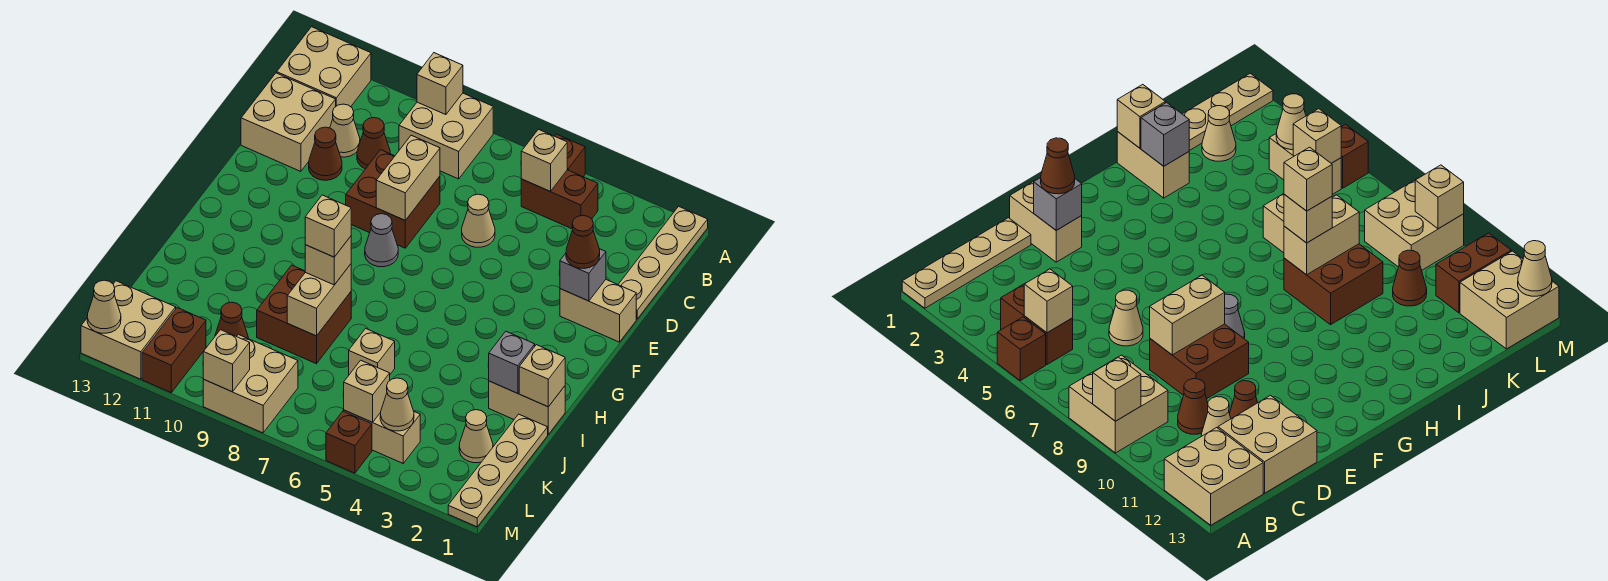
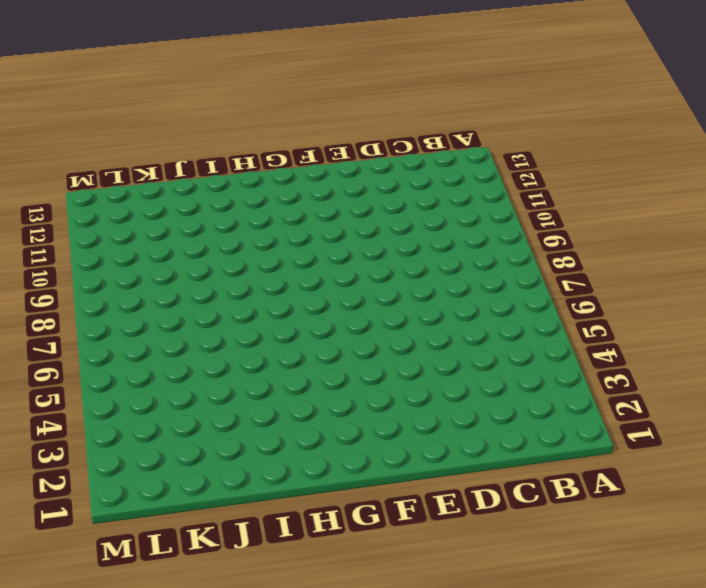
none -> tan 1x4 plate [618,206,708,319]
none -> brown 1x1 brick [555,134,585,177]
none -> tan 2x2 brick [399,93,493,179]
none -> tan 2x2 brick [277,27,371,107]

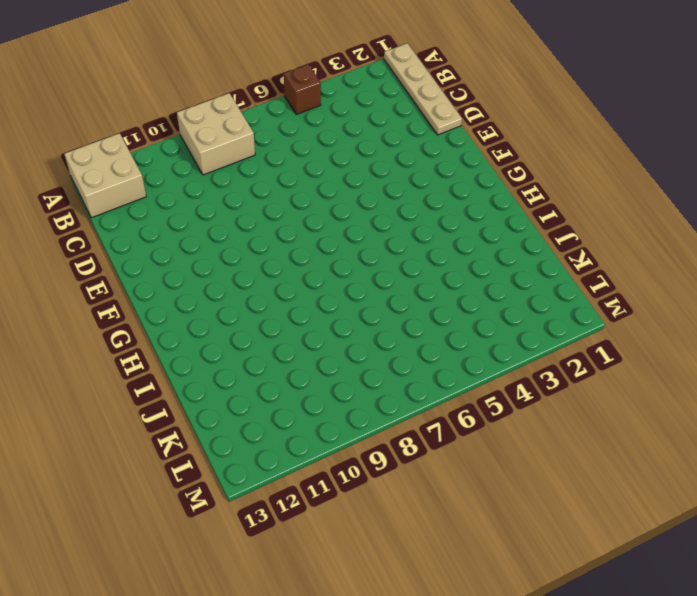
none -> brown 1x2 brick [521,170,598,229]
none -> brown 1x1 cone [357,118,390,169]
none -> tan 1x1 cone [330,104,360,157]
none -> tan 2x2 brick [241,73,336,171]

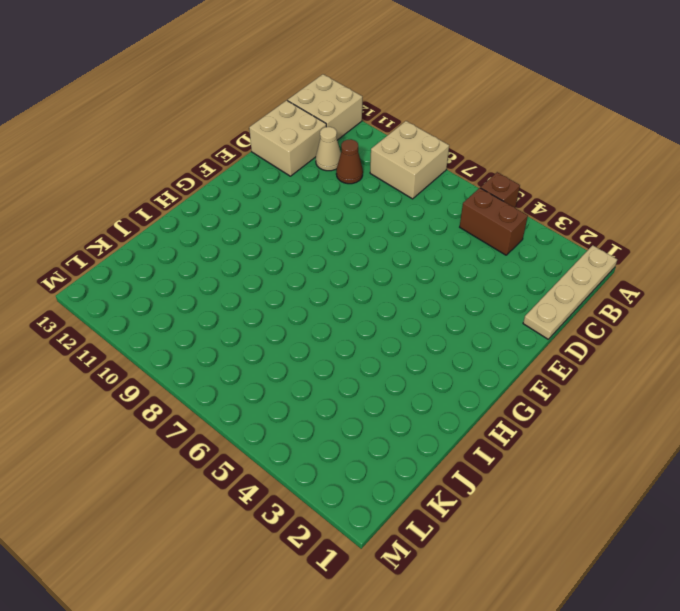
none -> tan 1x1 cone [462,194,495,247]
none -> brown 2x2 brick [346,150,440,248]
none -> brown 1x1 cone [309,127,342,180]
none -> tan 1x2 brick [560,280,636,342]

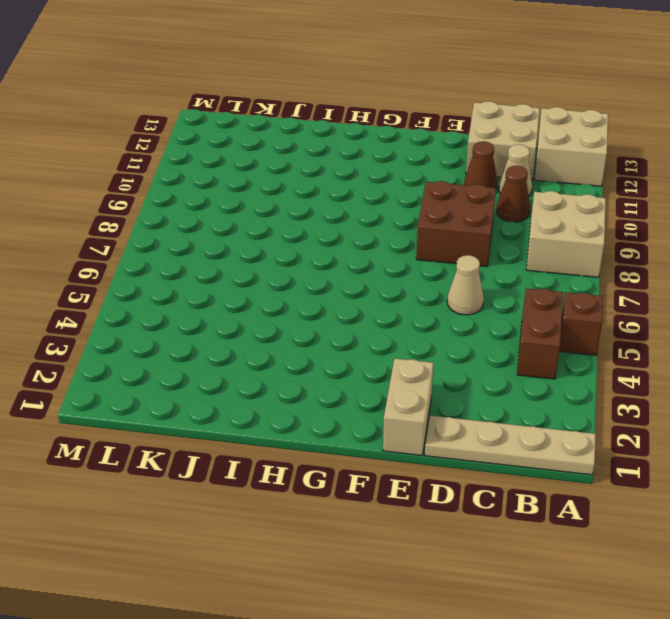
none -> grey 1x1 cone [365,214,398,267]
none -> tan 1x2 brick [489,381,565,434]
none -> brown 2x2 brick [257,265,351,364]
none -> tan 1x4 plate [448,414,548,527]

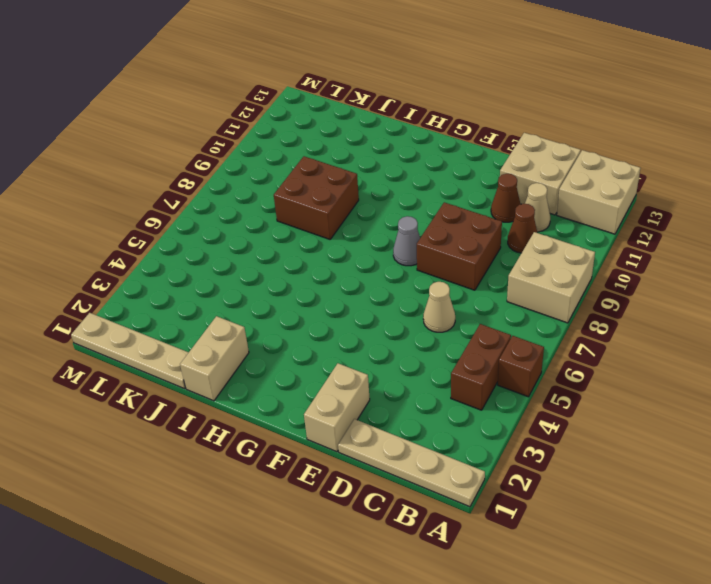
none -> tan 1x1 brick [349,329,395,375]
none -> tan 1x1 cone [459,410,493,463]
none -> brown 1x1 cone [215,302,248,338]
none -> tan 1x2 brick [344,410,420,463]

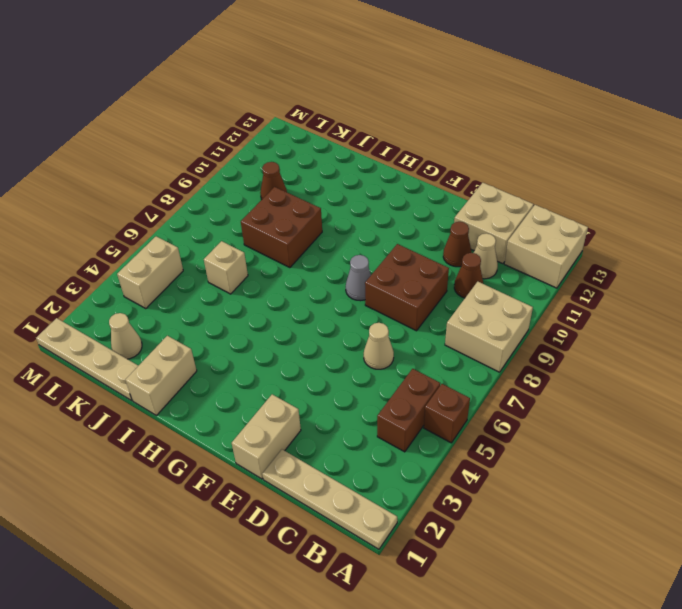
none -> tan 2x2 brick [203,334,298,433]
none -> brown 1x2 brick [142,308,206,392]
none -> tan 2x2 brick [81,281,176,379]
none -> brown 1x1 brick [326,411,372,473]

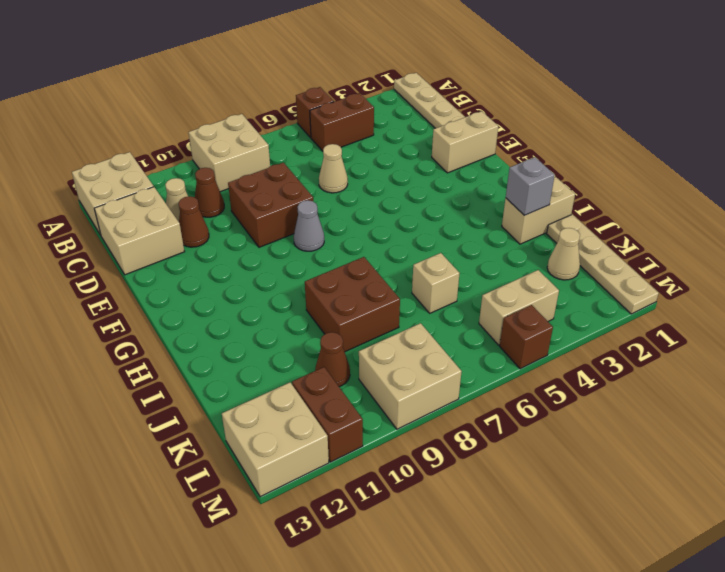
none -> tan 1x1 brick [417,53,463,115]
none -> tan 1x1 brick [521,129,567,192]
none -> tan 1x2 brick [376,135,440,220]
none -> grey 1x1 brick [560,249,606,301]

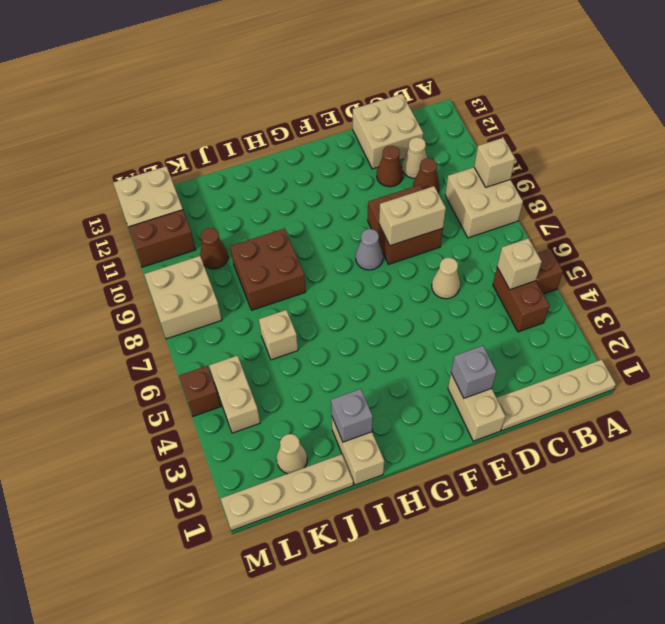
none -> tan 2x2 brick [277,27,371,107]
none -> tan 1x1 brick [519,345,565,407]
none -> tan 1x2 brick [287,264,351,336]
none -> tan 1x1 cone [380,378,414,431]

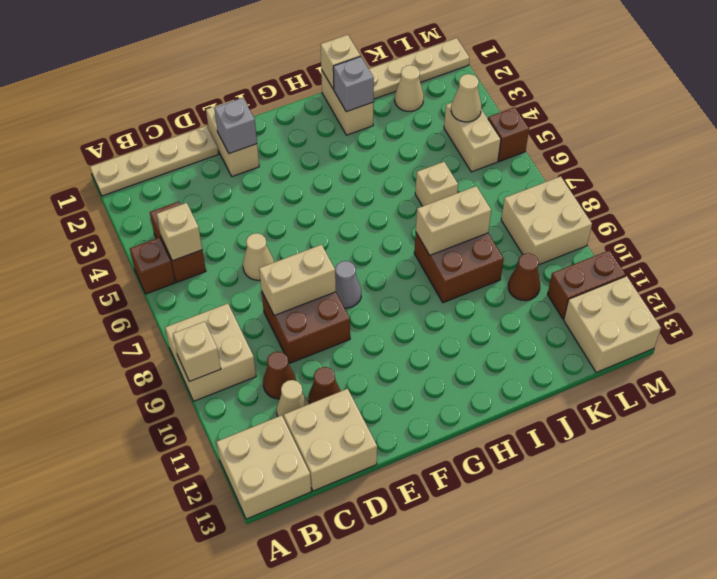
none -> tan 1x1 brick [343,360,390,422]
none -> tan 1x1 brick [203,330,250,392]
none -> tan 1x1 cone [87,280,121,333]
none -> brown 1x1 cone [566,215,600,269]

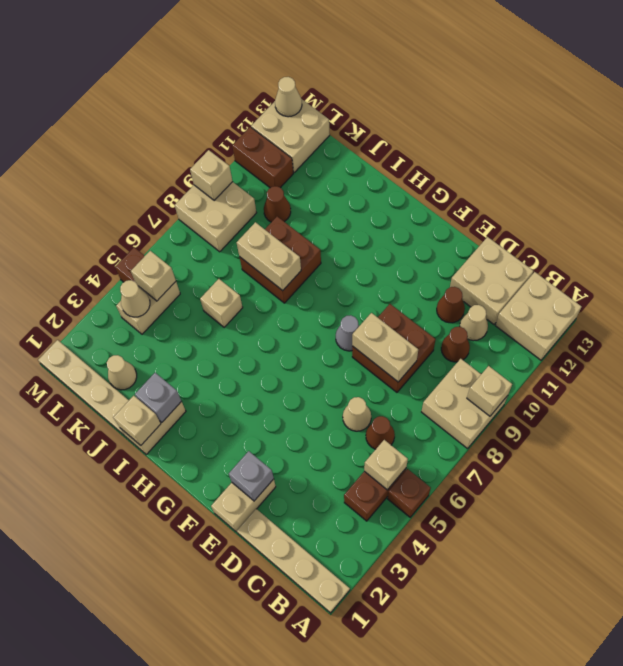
brown 1x1 cone [366,416,395,449] -> brown 1x1 cone moved to [566,215,600,269]
none -> tan 1x1 brick [305,236,351,285]
none -> tan 1x1 brick [305,195,351,257]

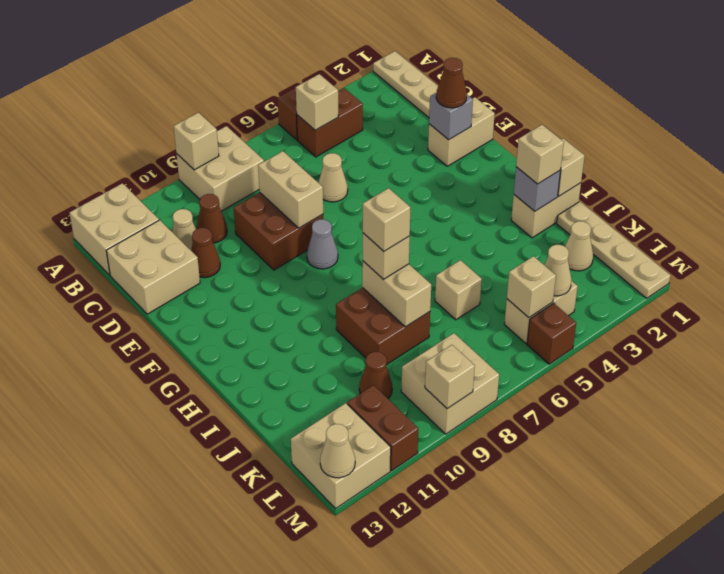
tan 1x1 brick [516,125,564,184] -> none

